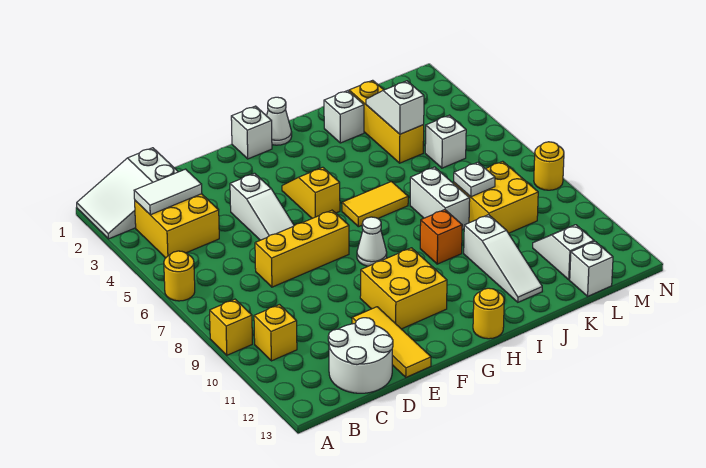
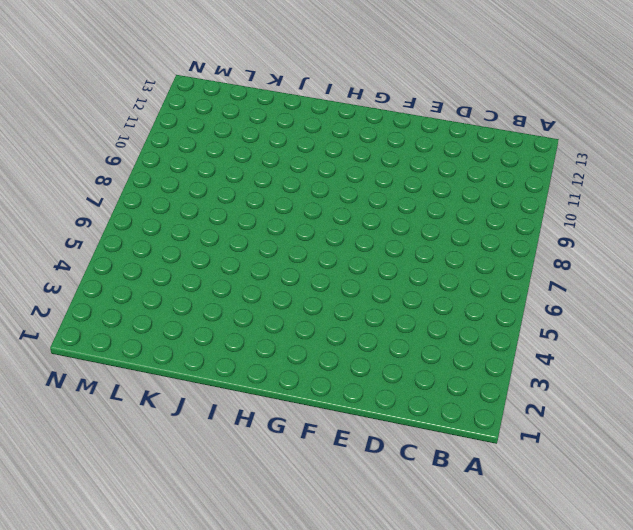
none -> white 2x3 slope [77,148,178,239]
none -> yellow 1x1 round brick [164,251,195,301]
none -> yellow 1x1 brick [210,299,252,355]

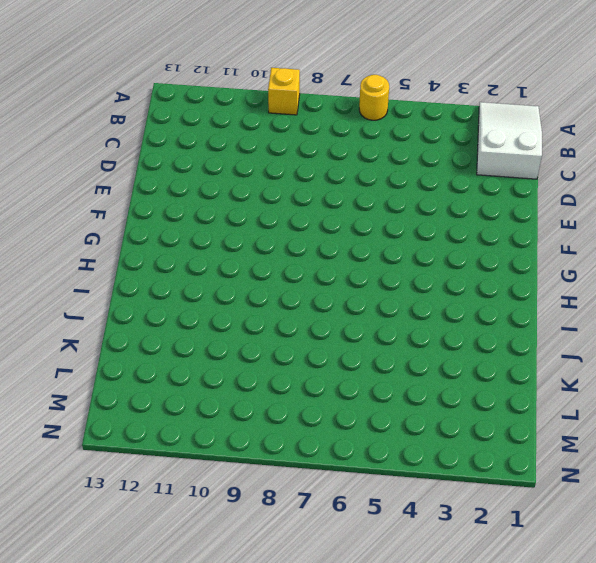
none -> yellow 2x2 brick [135,194,219,258]
none -> yellow 1x1 brick [254,305,297,361]
none -> white 2x2 round brick [328,318,393,393]

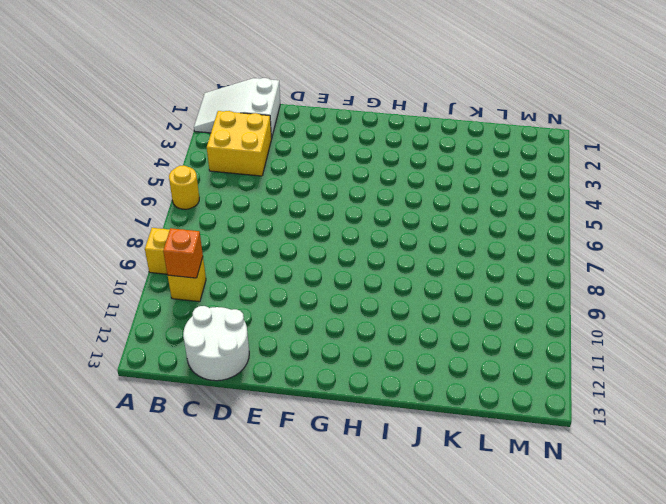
orange 1x1 brick [163,228,203,278] -> orange 1x1 brick moved to [420,210,462,264]
none -> yellow 1x3 brick [255,210,349,287]
none -> white 1x3 slope [230,173,294,240]
none -> yellow 1x3 tile [352,307,431,377]

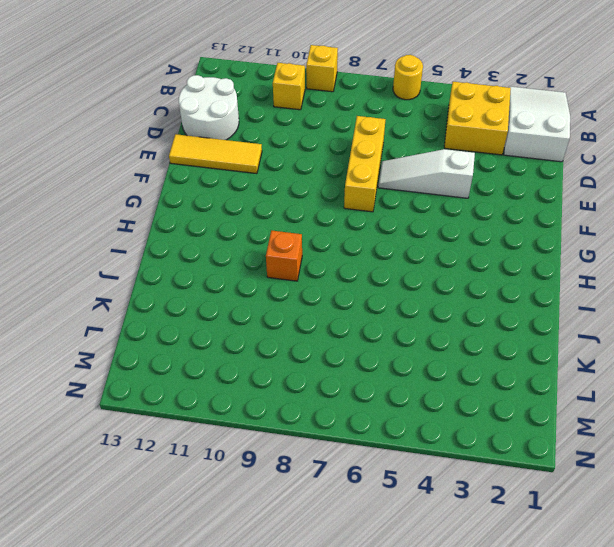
none -> yellow 2x2 brick [360,248,447,329]
none -> white 1x1 brick [231,106,272,159]
none -> yellow 1x2 slope [282,167,340,218]

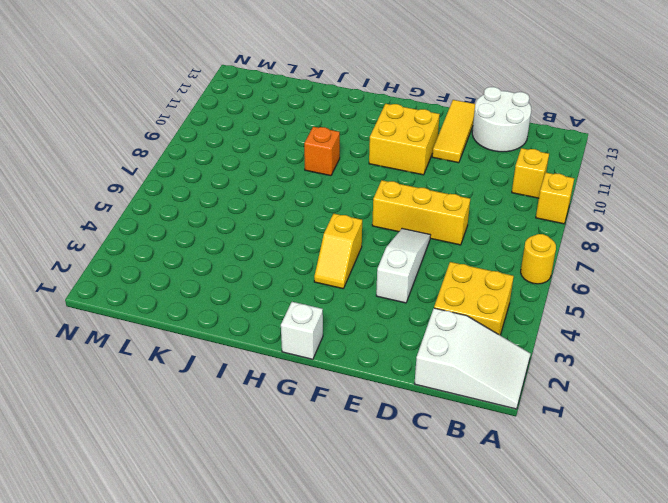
none -> white 1x1 cone [357,217,387,266]
none -> white 1x1 cone [267,97,292,145]
none -> yellow 1x2 tile [342,182,408,227]

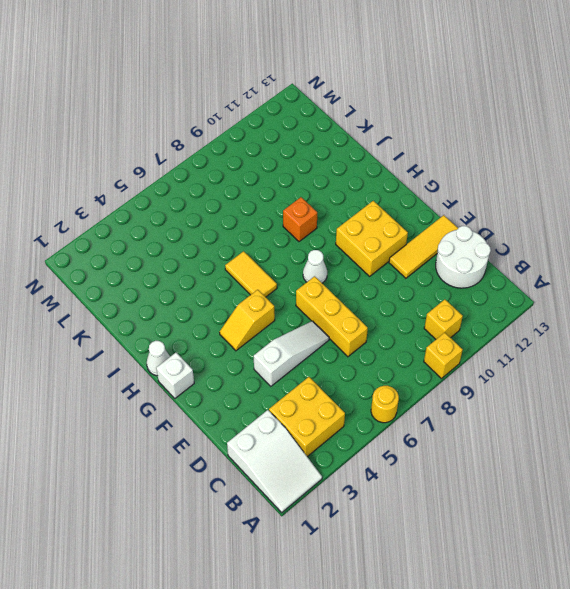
none -> yellow 1x1 round brick [473,288,504,339]
none -> white 1x1 brick [324,91,364,143]
none -> white 1x2 brick [410,167,470,229]

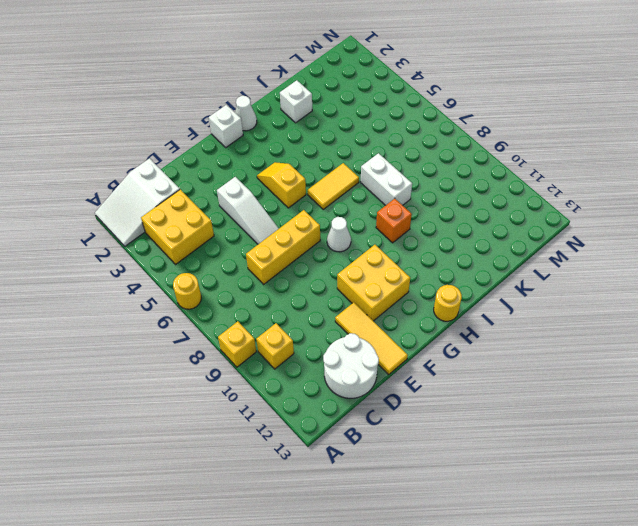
none -> white 1x3 slope [464,215,542,302]
none -> yellow 1x3 brick [349,80,424,163]
none -> yellow 2x2 brick [454,161,538,233]

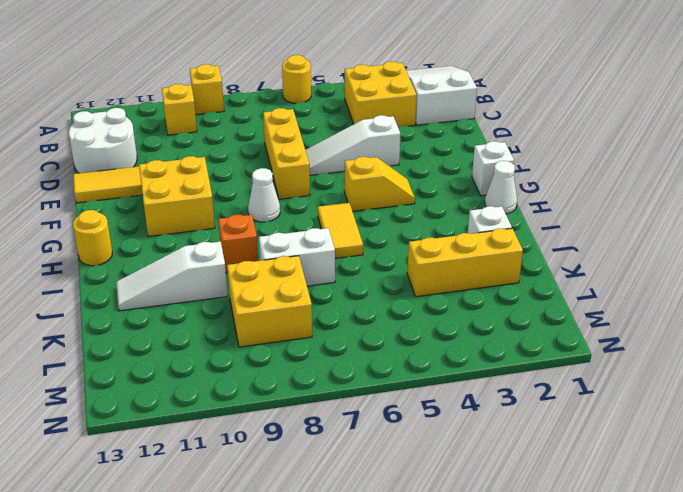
none -> white 1x1 brick [425,115,466,168]
none -> white 1x2 slope [533,225,594,280]
none -> white 1x1 brick [570,241,613,296]

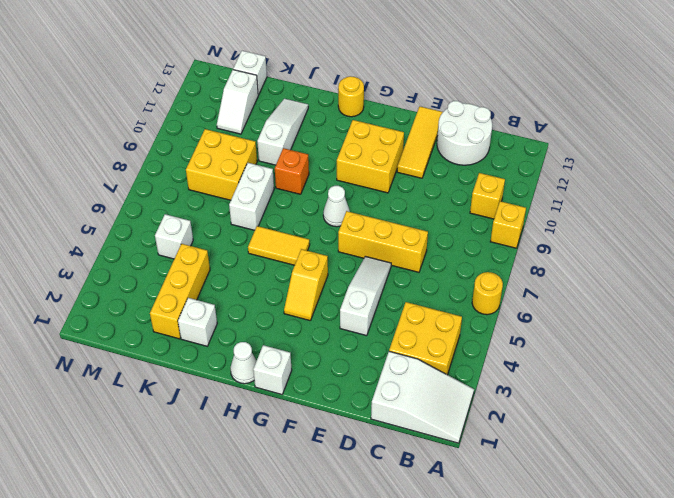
none -> yellow 1x1 round brick [534,142,564,190]
none -> white 1x2 tile [134,169,202,215]
none -> white 1x2 slope [366,81,424,134]

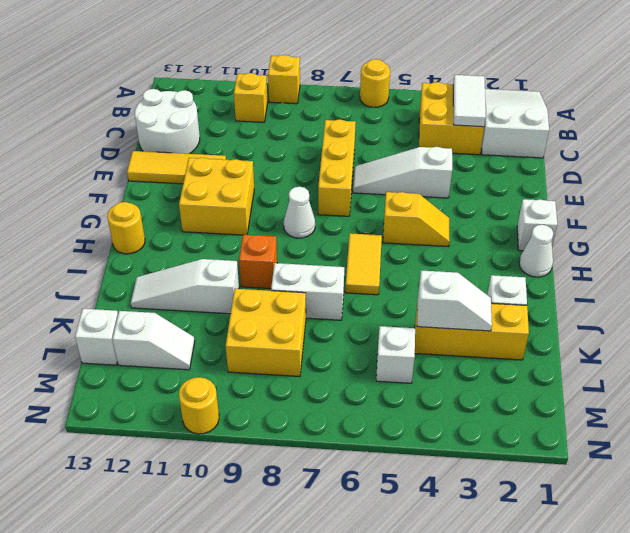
yellow 1x1 round brick [179,377,219,434] -> yellow 1x1 round brick moved to [534,142,564,190]
none -> white 1x1 plate [454,162,495,197]

